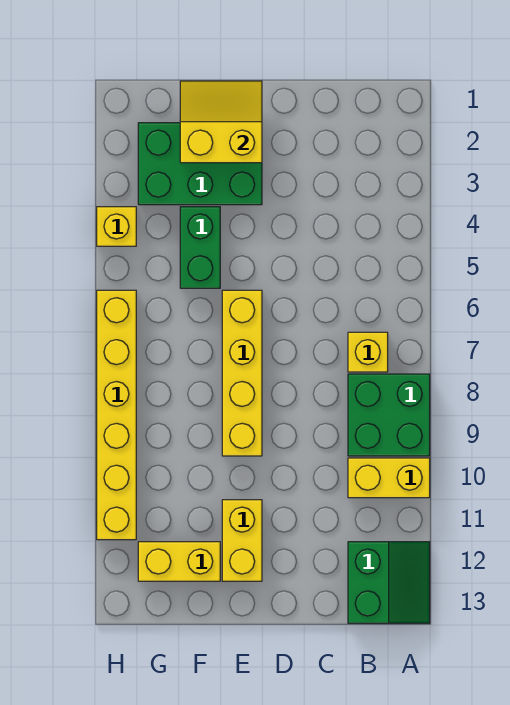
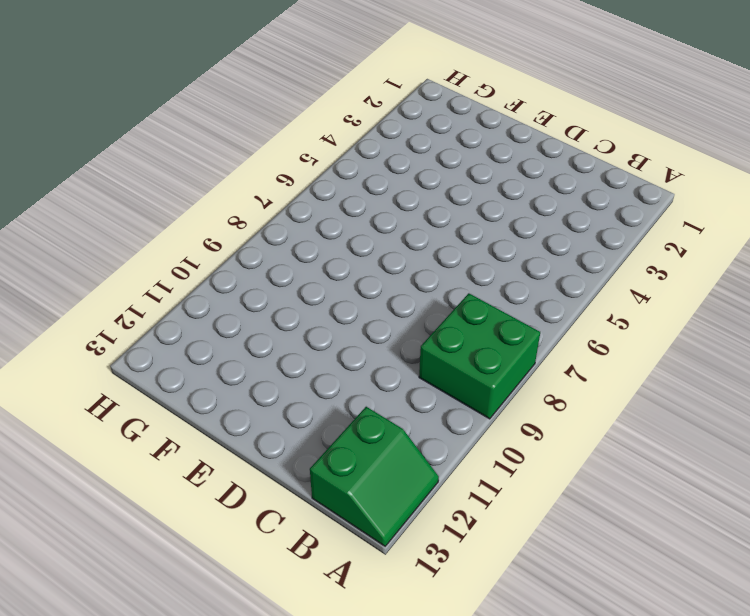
none -> yellow 1x2 brick [348,458,430,498]
none -> yellow 1x1 brick [348,332,388,372]
none -> green 2x3 brick [138,123,262,205]

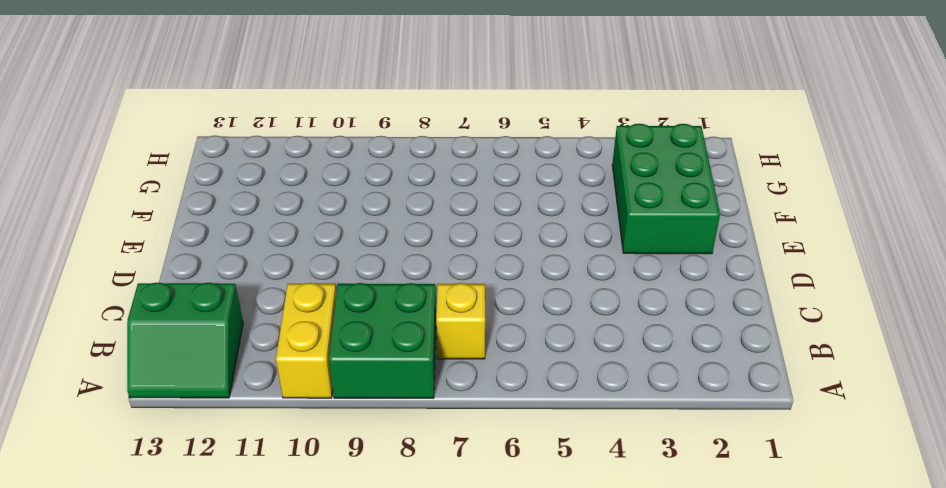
none -> yellow 1x4 brick [222,290,262,456]
none -> yellow 1x2 brick [222,500,262,581]
none -> green 1x2 brick [180,207,220,288]

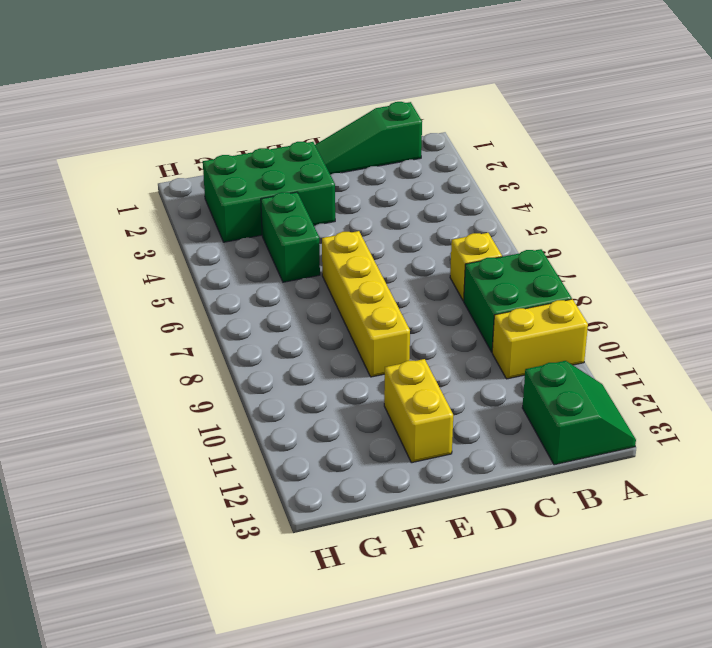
green 1x3 slope [315,102,422,175] -> none
none -> yellow 1x2 brick [138,542,220,581]
none -> yellow 1x1 brick [97,207,136,246]
none -> yellow 1x6 brick [97,290,136,540]

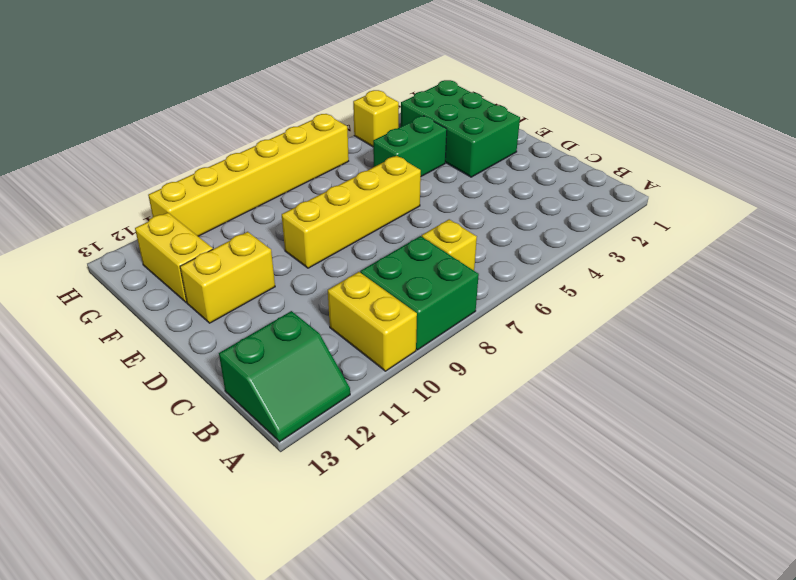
none -> yellow 2x2 slope [180,81,262,163]

